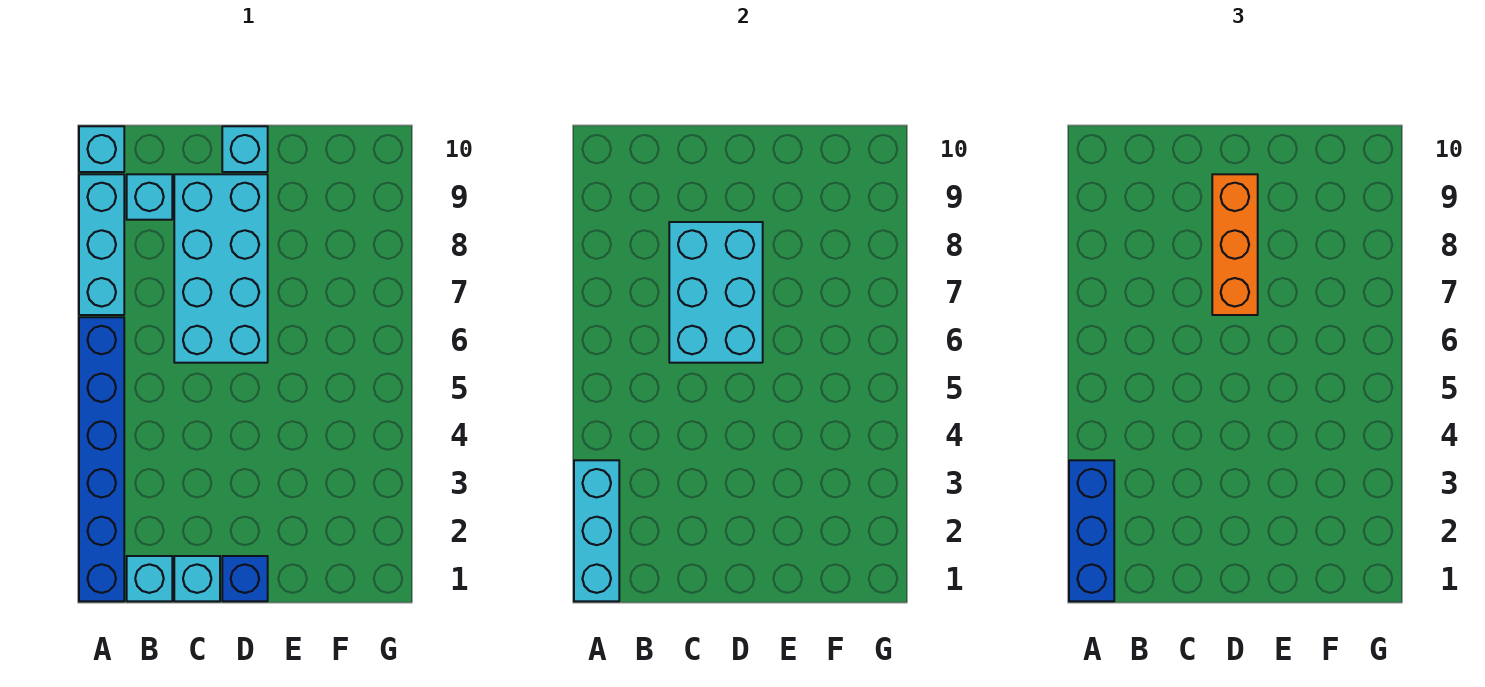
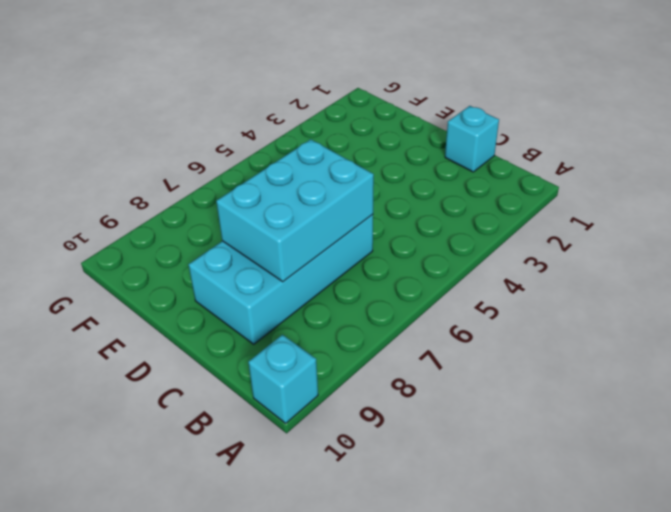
none -> blue 1x6 brick [79,317,124,601]
none -> cyan 1x3 brick [79,174,124,315]
none -> cyan 1x1 brick [127,556,172,601]

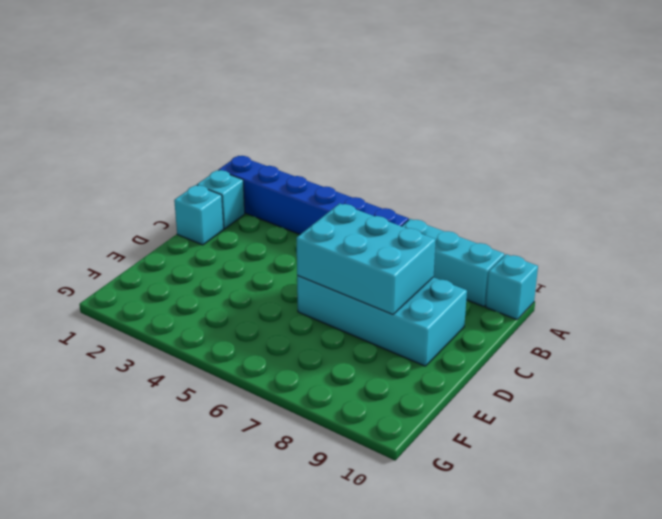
none -> cyan 1x1 brick [127,174,172,220]
none -> blue 1x1 brick [222,556,268,601]
none -> cyan 1x1 brick [222,126,268,172]

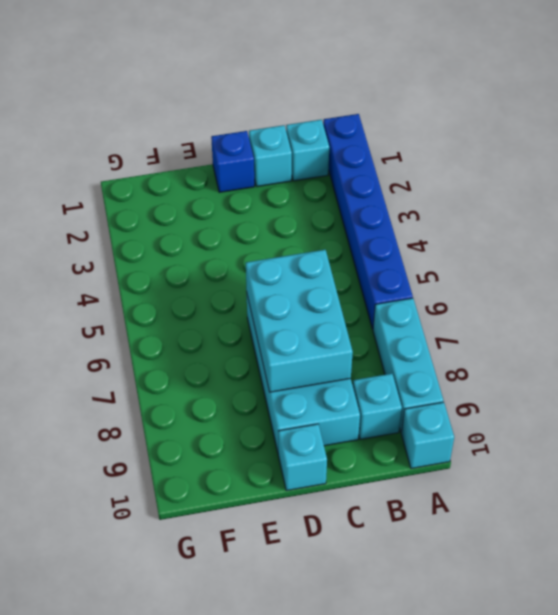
none -> cyan 1x3 brick [574,460,619,601]
none -> blue 1x3 brick [1069,460,1114,601]
none -> orange 1x3 brick [1212,174,1258,315]

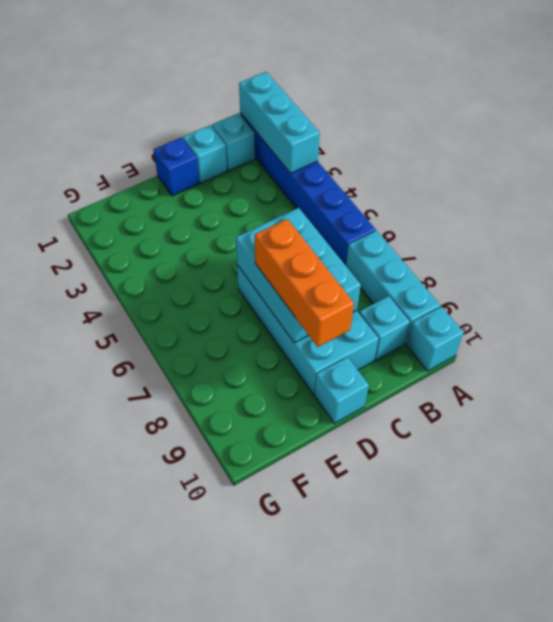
none -> blue 1x3 brick [1069,460,1114,601]

